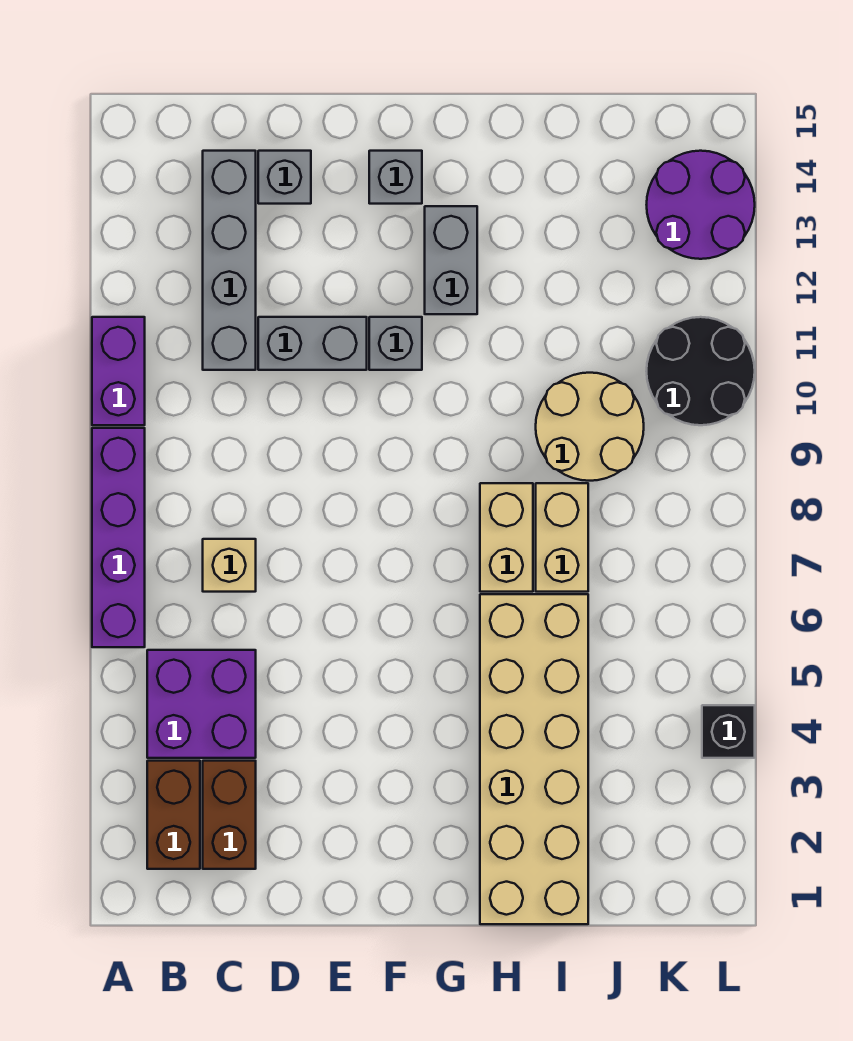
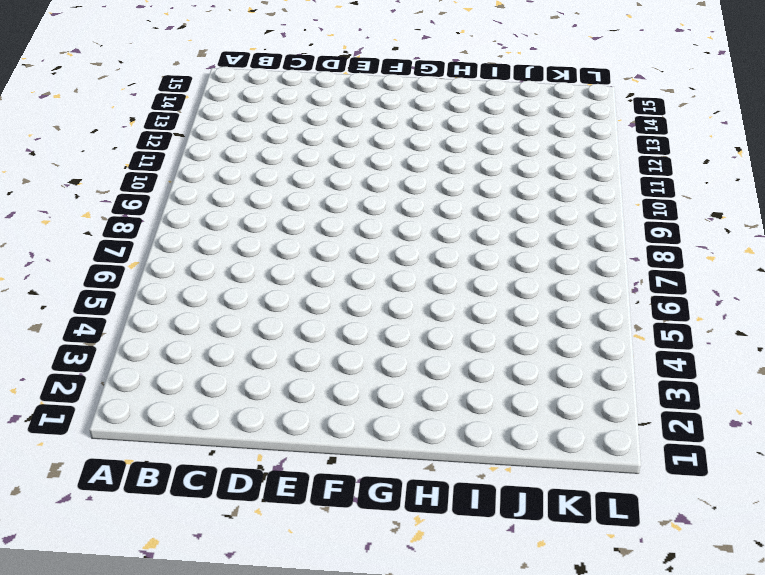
none -> purple 1x4 brick [92,428,145,647]
none -> purple 1x2 brick [92,317,145,425]
none -> brown 1x2 brick [147,761,200,869]

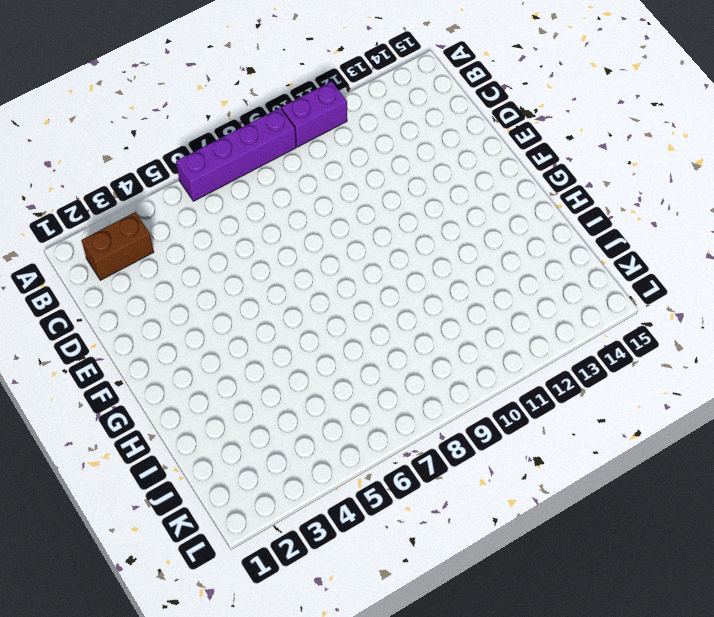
none -> purple 2x2 brick [147,650,256,758]
none -> brown 1x2 brick [203,761,256,869]
none -> tan 1x1 brick [203,539,256,592]

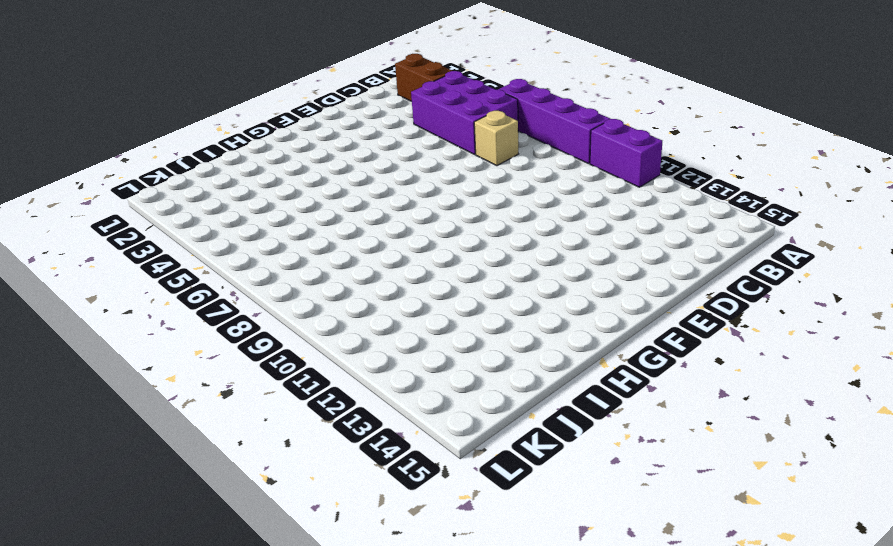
purple 2x3 brick [411,71,518,154] -> purple 2x2 brick [147,650,256,758]
none -> brown 1x2 brick [203,761,256,869]
none -> grey 1x4 brick [203,151,256,370]
none -> grey 1x2 brick [258,317,367,370]

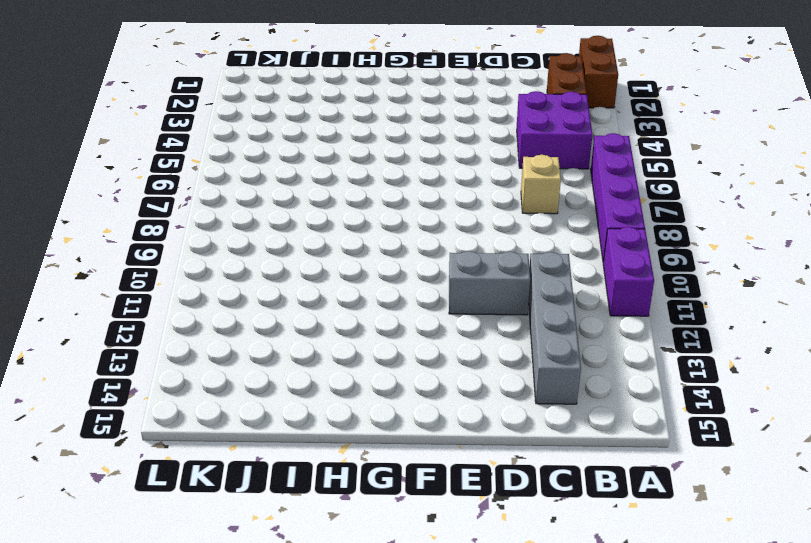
brown 1x2 brick [579,36,618,108] -> brown 1x2 brick moved to [203,761,256,869]
none -> grey 1x1 brick [258,151,311,204]
none -> grey 1x1 brick [369,317,422,370]
none -> grey 1x1 brick [369,151,422,204]

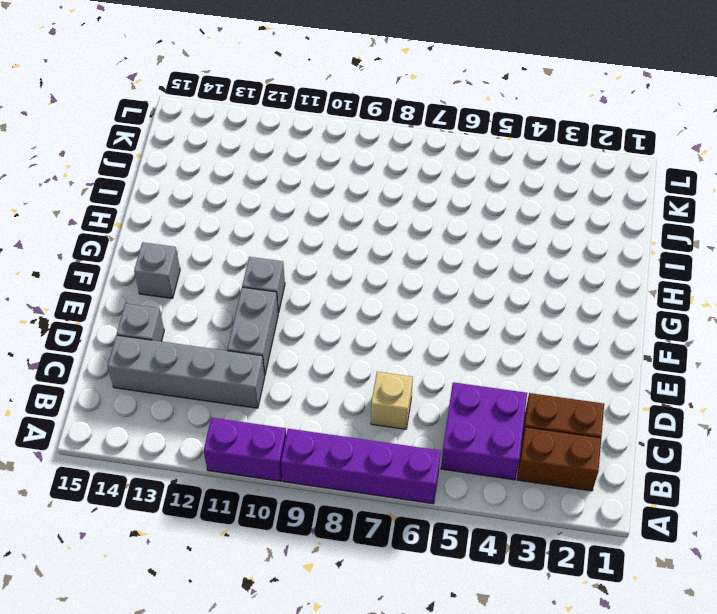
none -> grey 1x2 brick [425,206,477,314]
none -> tan 2x6 brick [480,594,588,924]
none -> tan 1x2 brick [480,483,533,592]

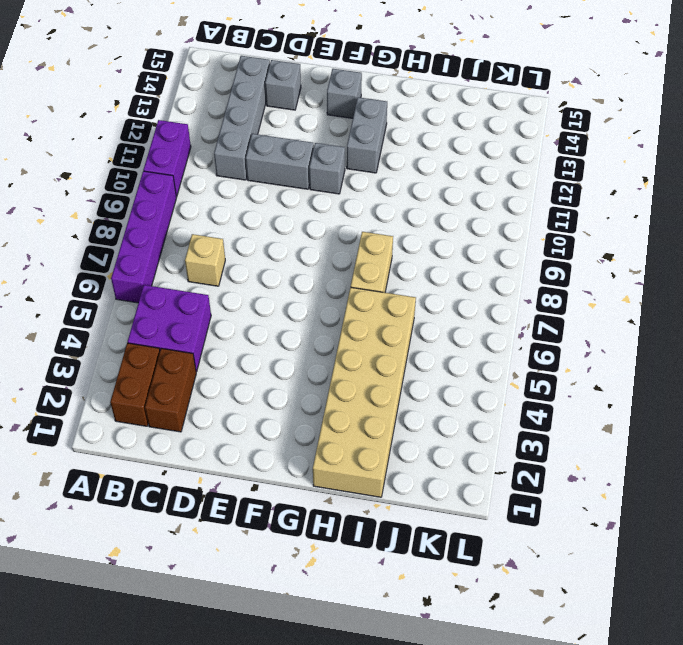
none -> tan 1x2 brick [536,483,588,592]
none -> tan 2x2 round brick [536,373,644,481]
none -> black 2x2 round brick [646,317,755,425]

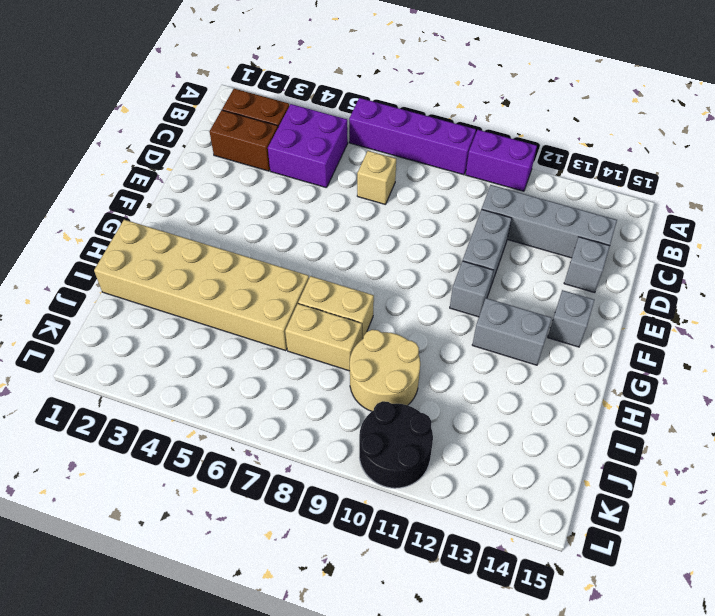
none -> purple 2x2 round brick [647,151,755,259]
none -> black 1x1 brick [702,705,755,758]

